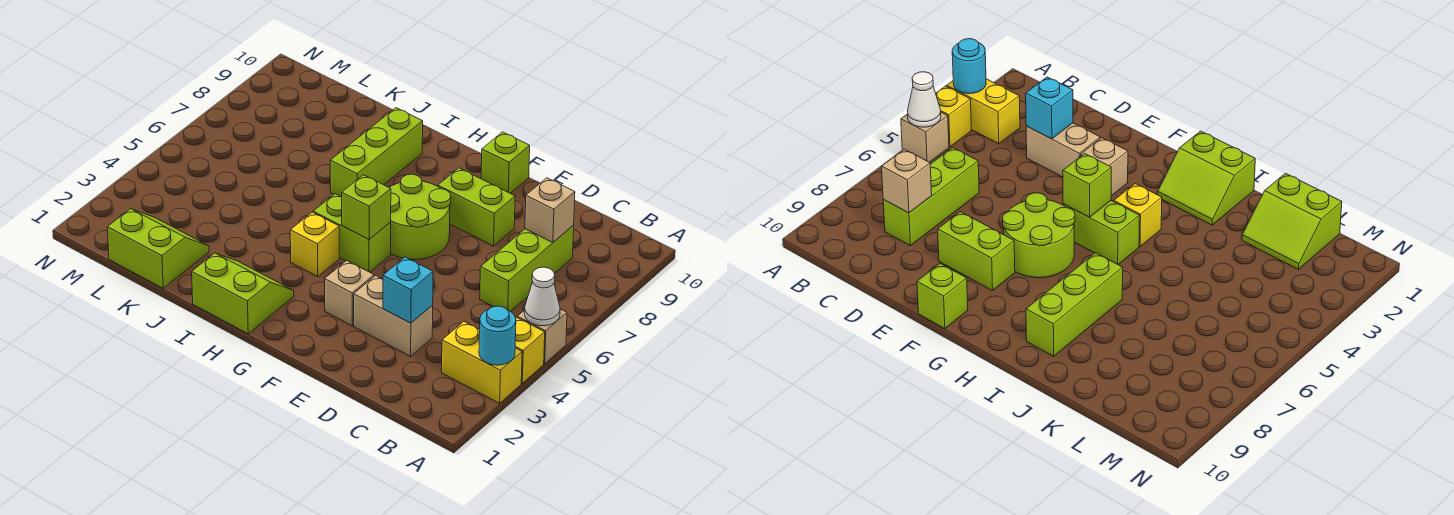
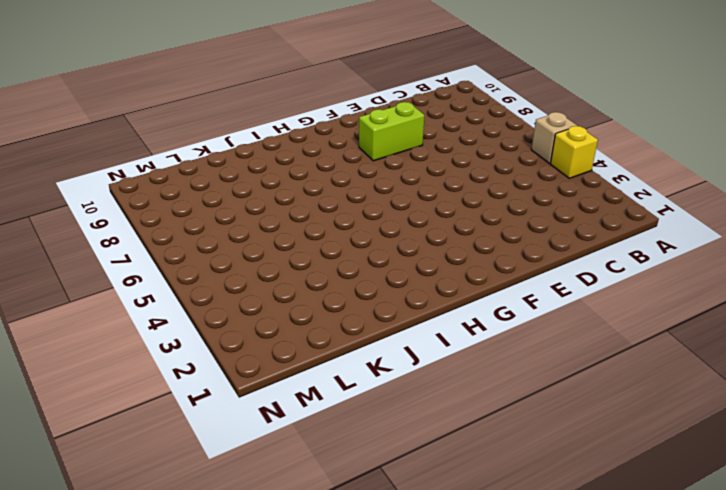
none -> yellow 1x2 brick [442,321,522,403]
none -> lime 1x3 brick [480,225,574,312]
none -> tan 1x2 brick [354,276,433,356]

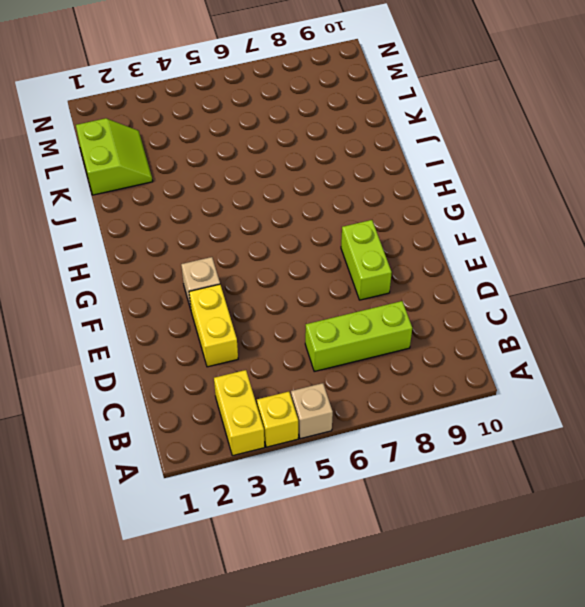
yellow 1x2 brick [189,284,238,367] -> tan 1x2 brick [354,276,433,356]
none -> lime 2x2 round brick [389,174,451,259]
none -> lime 1x1 brick [481,132,530,193]
none -> lime 1x2 brick [313,194,391,272]

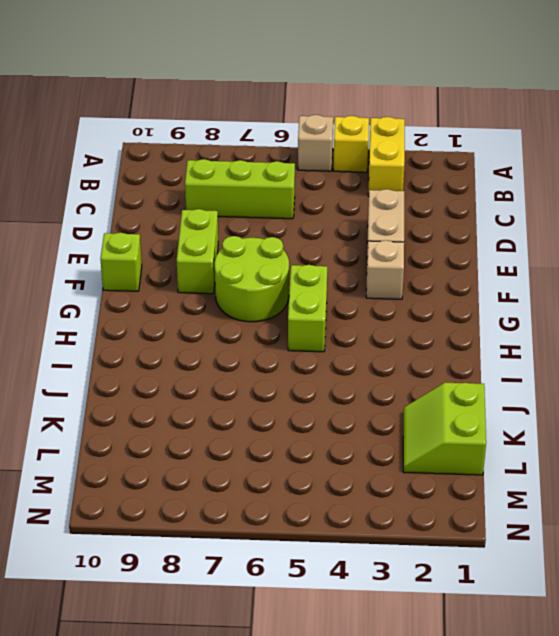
none -> lime 2x2 slope [192,253,294,334]
none -> yellow 1x1 brick [290,212,339,276]
none -> lime 1x3 brick [330,108,423,197]

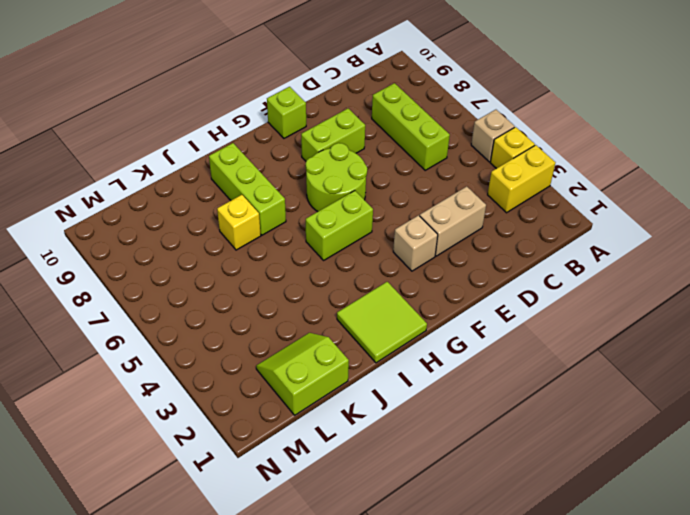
lime 2x2 tile [337,282,427,363] -> lime 2x2 slope [192,253,294,334]
yellow 1x1 brick [217,195,261,250] -> yellow 1x1 brick moved to [290,212,339,276]
none -> cyan 1x1 round brick [479,306,516,365]
none -> white 1x1 cone [524,267,560,326]
none -> tan 1x1 brick [525,178,575,243]

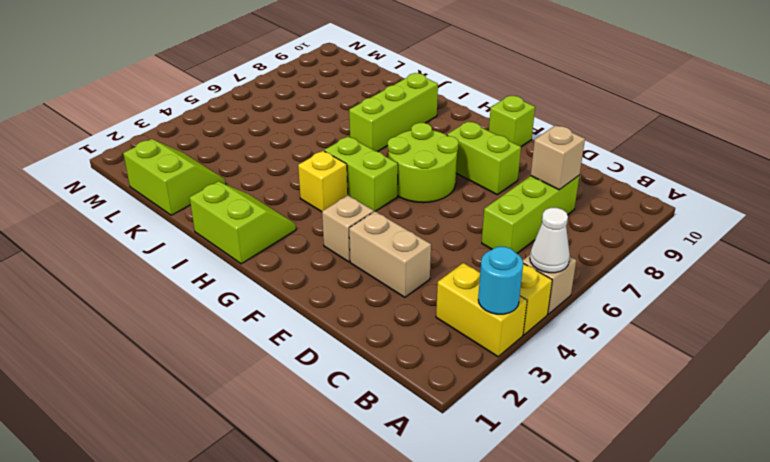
none -> cyan 1x1 brick [383,257,433,323]
none -> lime 1x1 brick [342,175,391,239]

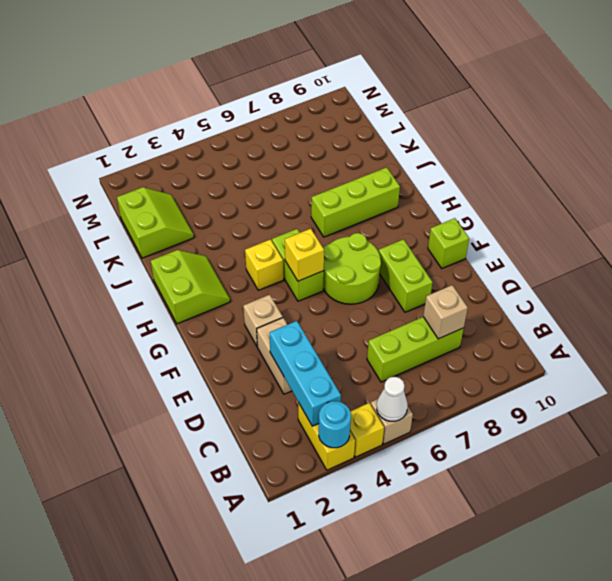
cyan 1x3 brick [269,321,341,426] -> cyan 1x1 brick [383,257,433,323]
yellow 1x1 brick [285,229,324,281] -> lime 1x1 brick [342,175,391,239]

